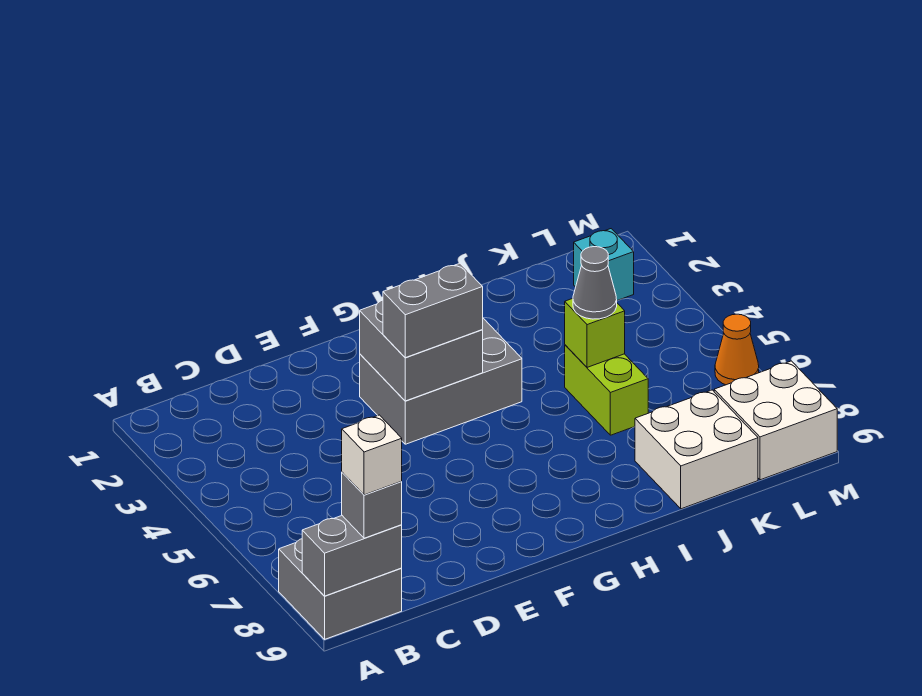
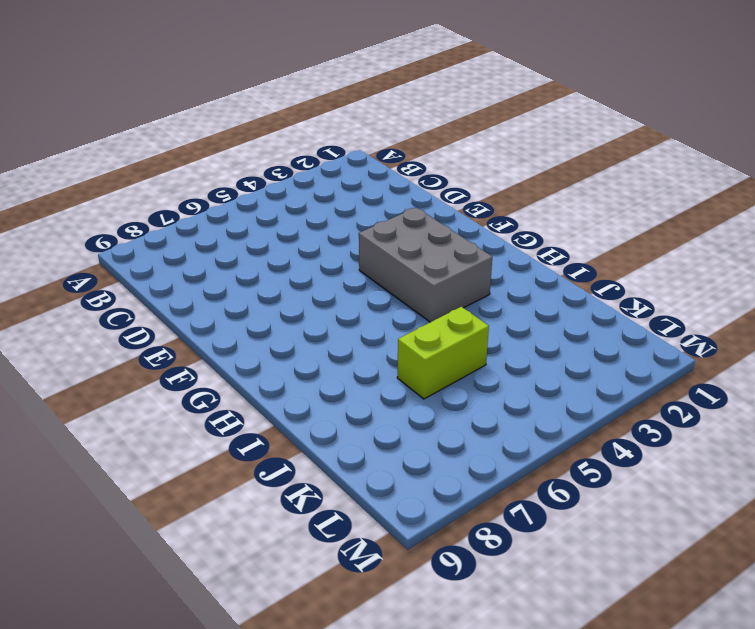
none -> grey 2x2 brick [279,539,402,639]
none -> white 2x2 brick [635,390,758,509]
none -> cyan 1x1 brick [574,229,634,300]

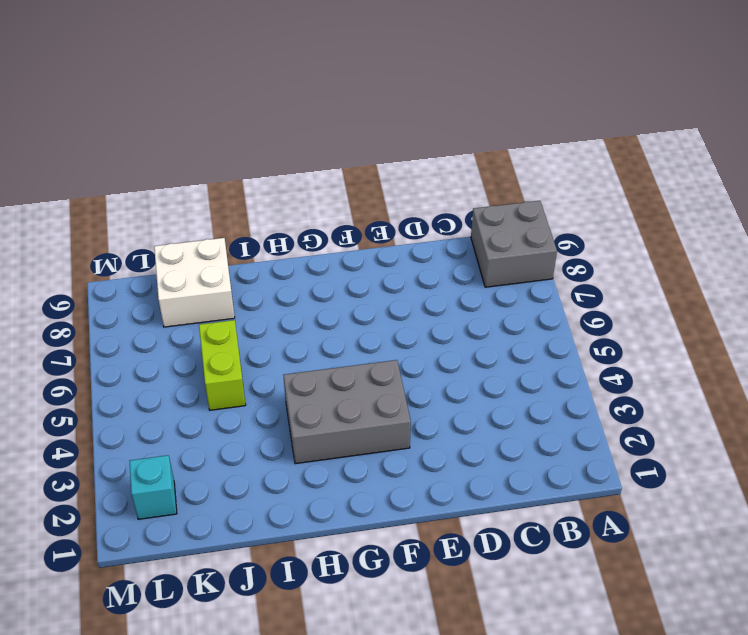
none -> white 2x2 brick [714,361,837,480]
none -> orange 1x1 cone [715,314,759,385]
none -> grey 1x2 brick [302,516,402,596]

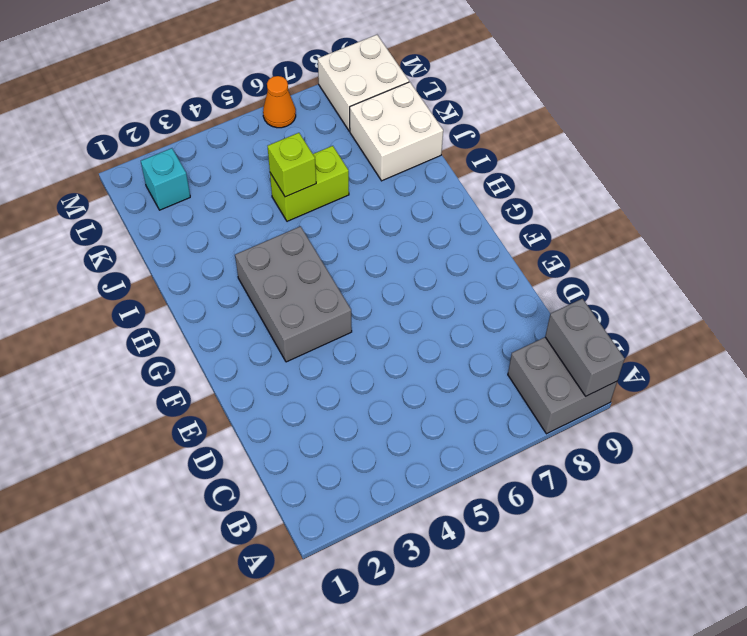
none -> grey 2x2 brick [360,300,483,401]
none -> grey 1x1 brick [342,472,402,538]
none -> grey 1x2 brick [383,263,483,358]

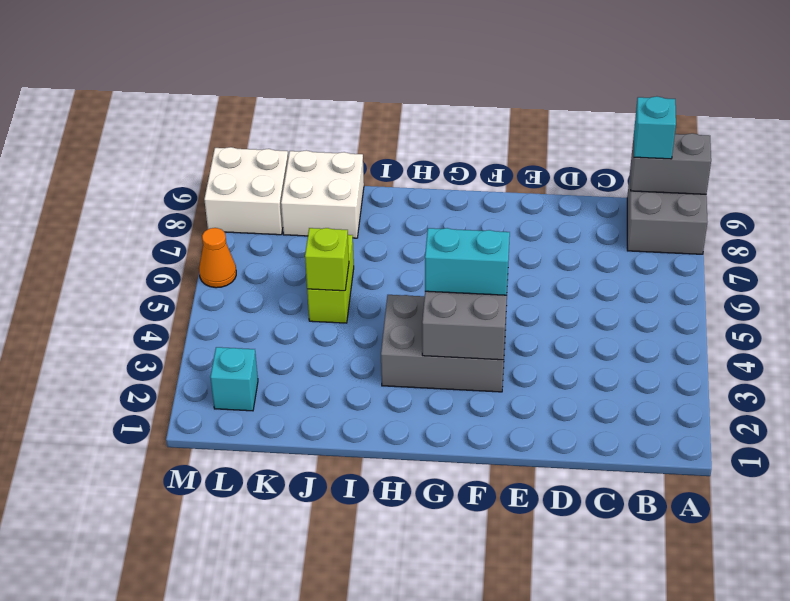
cyan 1x1 brick [634,96,676,159] -> grey 1x1 brick [342,472,402,538]
cyan 1x2 brick [425,228,510,295] -> grey 1x2 brick [383,263,483,358]
none -> grey 1x1 cone [573,247,617,319]
none -> white 1x1 brick [342,415,402,495]

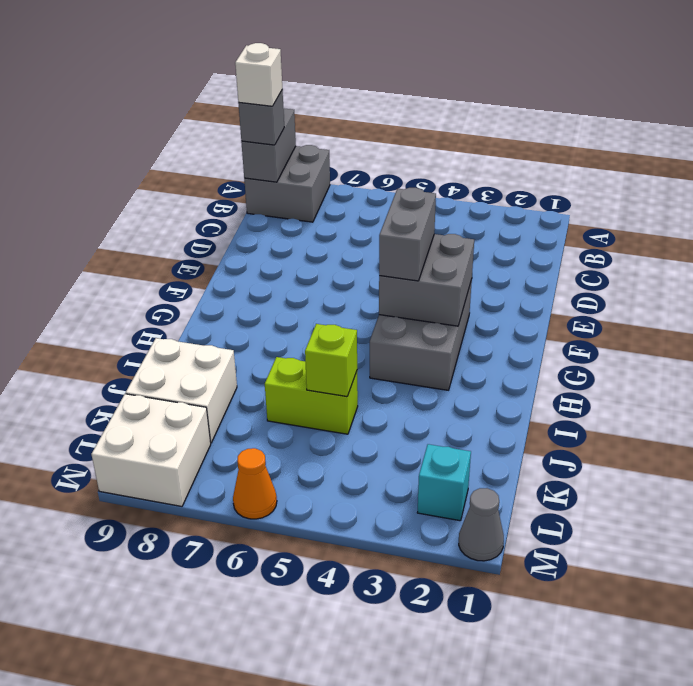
grey 1x1 cone [459,488,504,561] -> grey 1x1 cone moved to [573,247,617,319]

